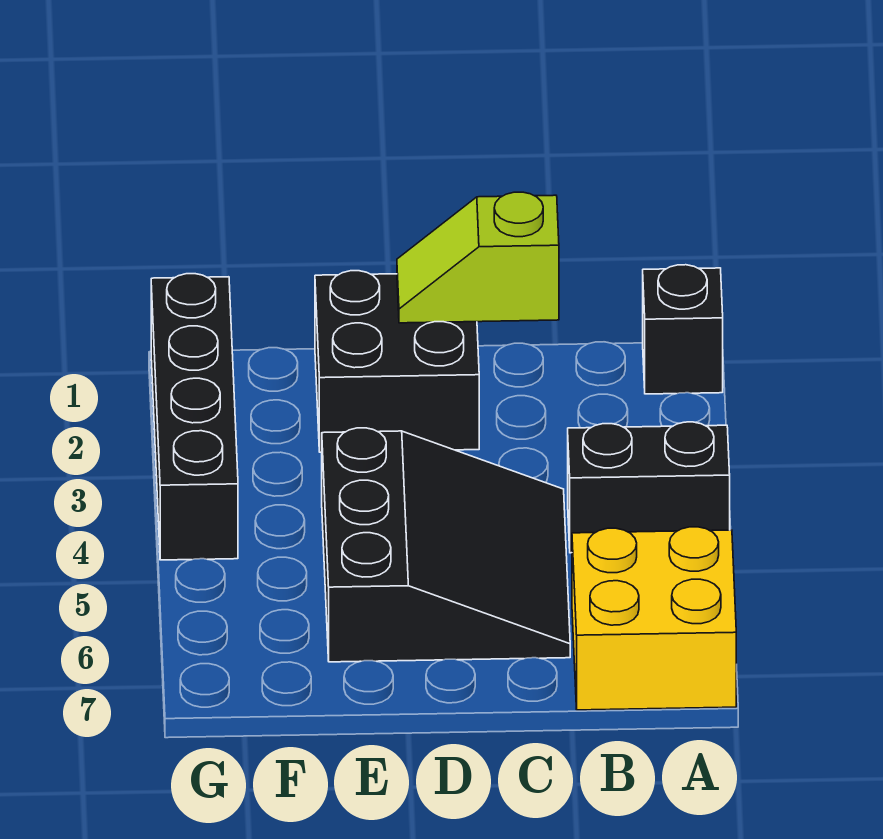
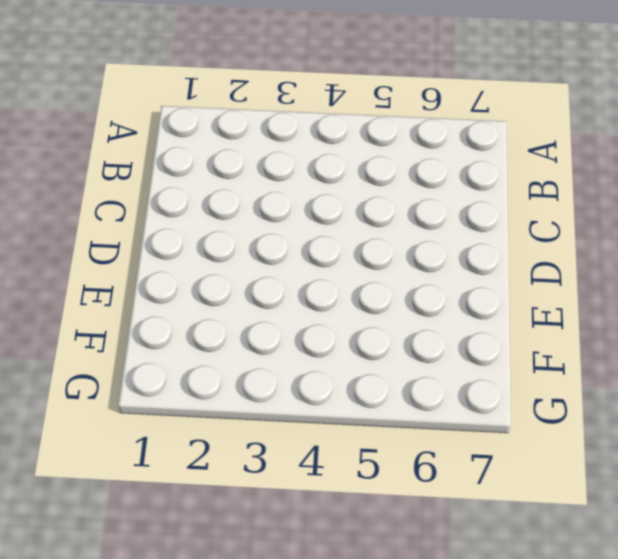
none -> black 1x1 brick [643,265,723,394]
none -> black 1x2 brick [568,422,730,553]

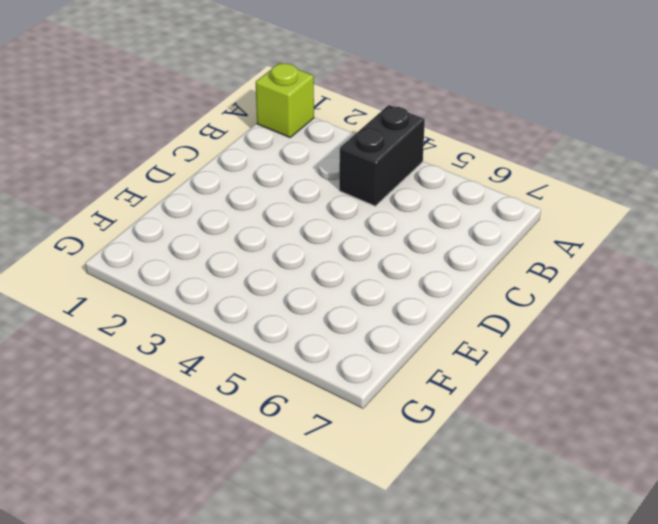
lime 1x1 brick [256,63,314,137] -> black 1x1 brick [643,265,723,394]
none -> yellow 2x2 brick [572,527,736,710]
none -> black 3x3 slope [322,428,570,662]

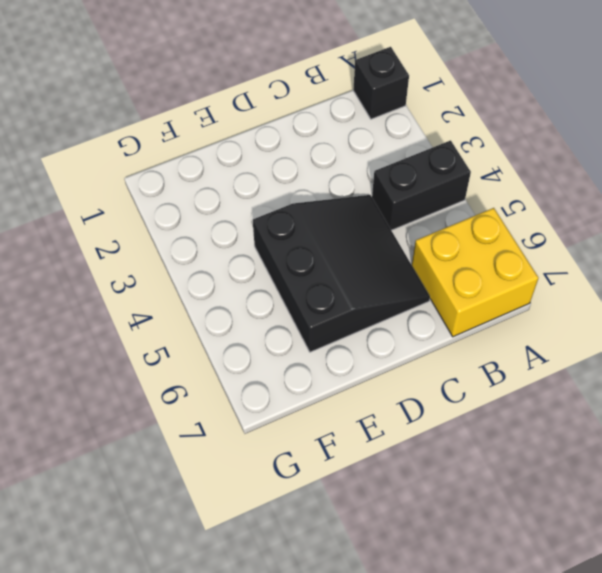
none -> black 2x2 brick [315,271,479,452]
none -> black 1x4 brick [151,274,238,560]

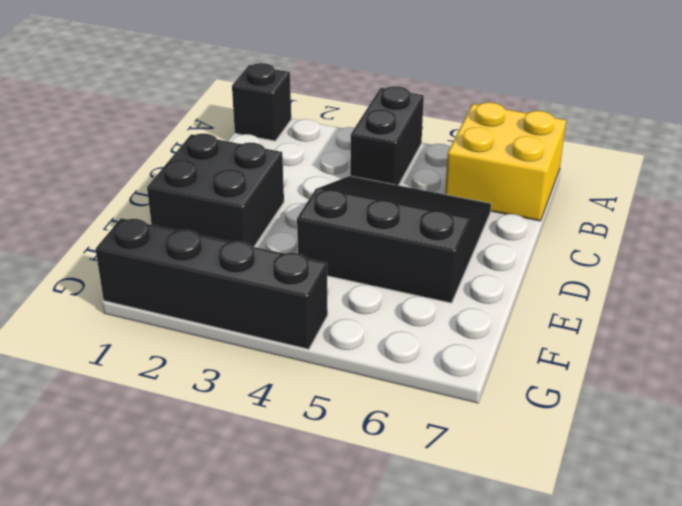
none -> lime 1x2 slope [397,192,559,323]

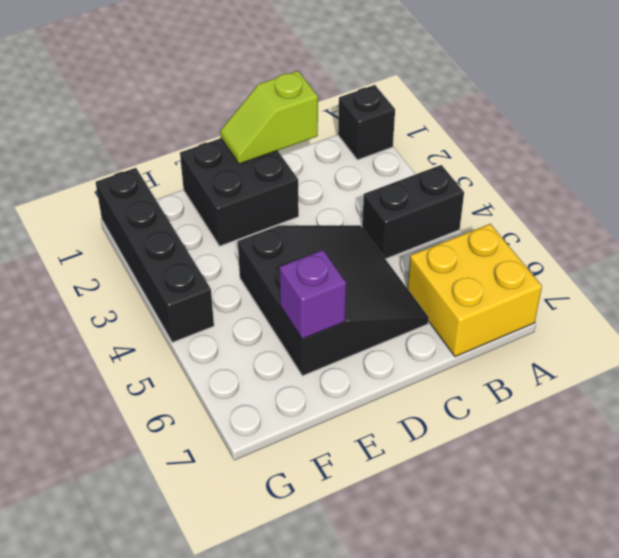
purple 1x1 brick [279,250,346,339] -> none

